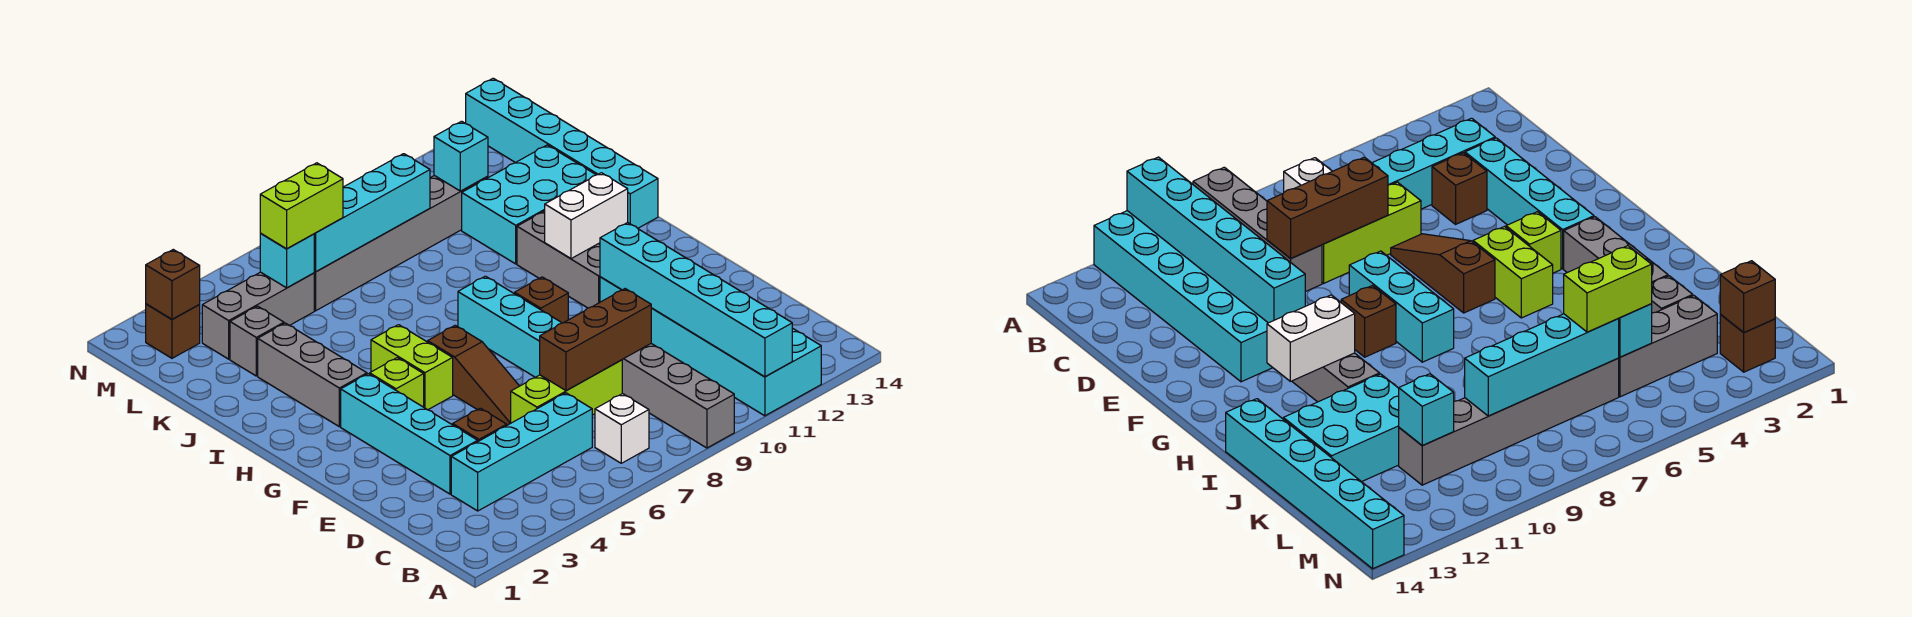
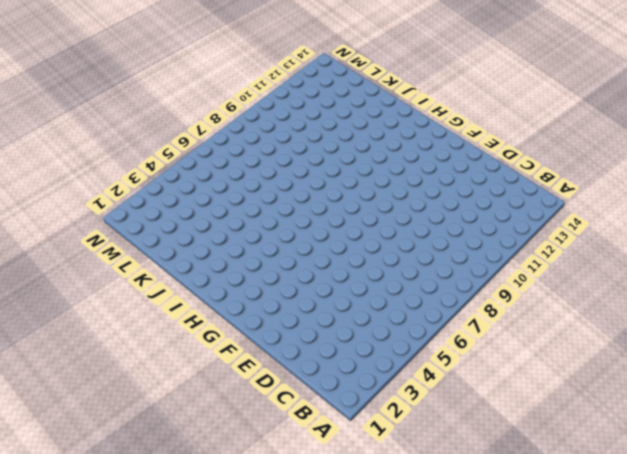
none -> grey 1x4 brick [622,344,734,448]
none -> cyan 2x6 brick [600,277,821,416]
none -> white 1x1 brick [595,394,649,463]

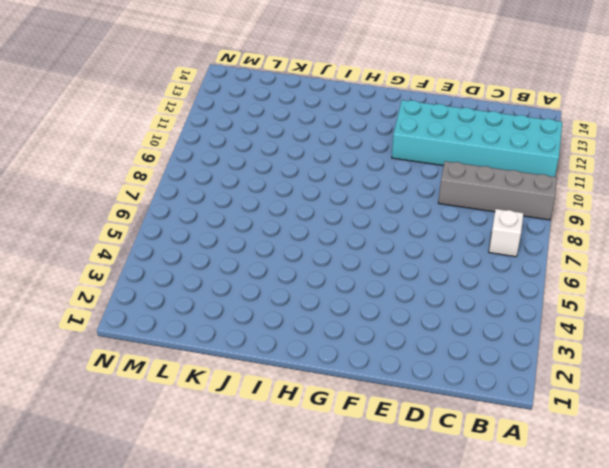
none -> cyan 1x4 brick [451,393,592,511]
none -> cyan 1x4 brick [341,374,478,494]
none -> brown 1x1 brick [453,408,507,441]

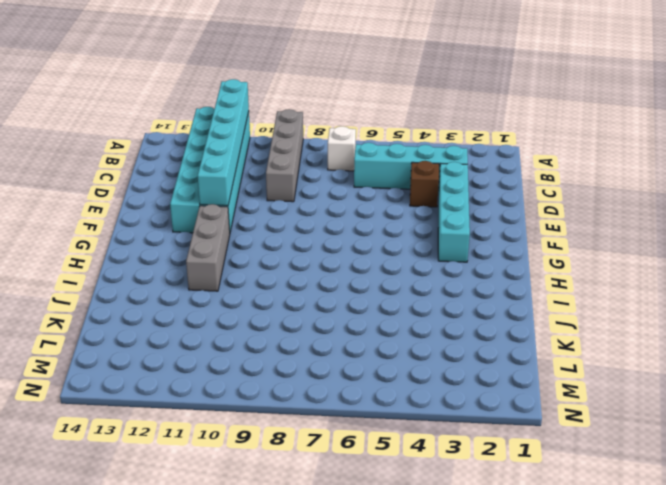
none -> lime 1x3 brick [511,360,622,423]
none -> brown 1x3 slope [428,325,519,425]
none -> cyan 1x3 brick [458,276,561,377]

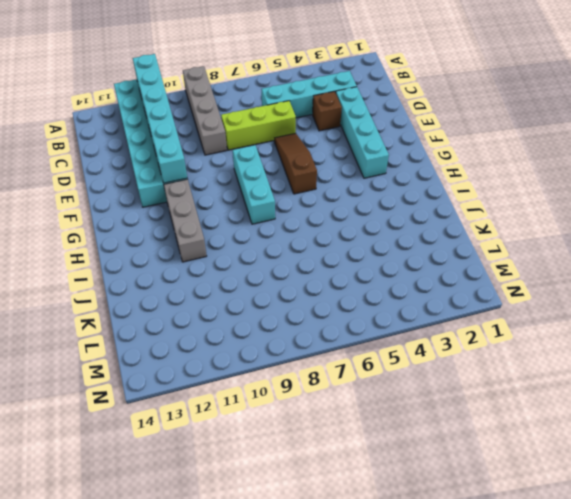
none -> white 1x1 brick [595,394,649,463]
none -> lime 1x1 brick [370,358,424,407]
none -> lime 1x2 brick [371,325,453,410]

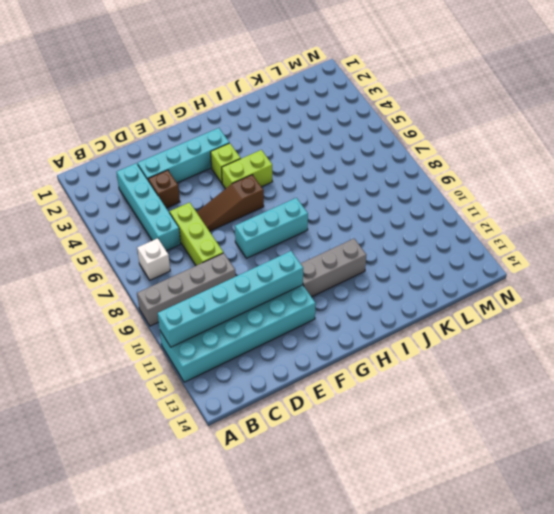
none -> brown 1x1 brick [515,277,568,323]
none -> grey 1x3 brick [258,323,367,427]
none -> cyan 1x6 brick [466,78,658,228]

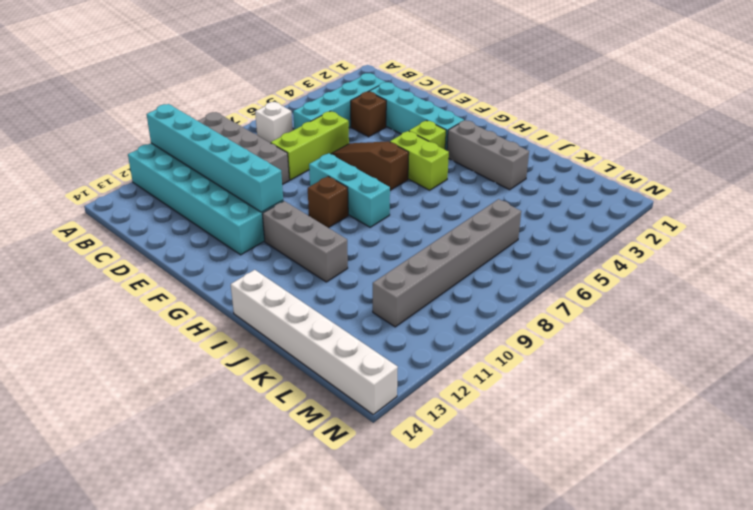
white 1x6 brick [231,270,398,414] -> cyan 1x6 brick [466,78,658,228]
none -> cyan 2x3 brick [462,145,596,264]
none -> grey 1x1 brick [230,306,284,376]
none -> grey 1x3 brick [202,272,314,359]

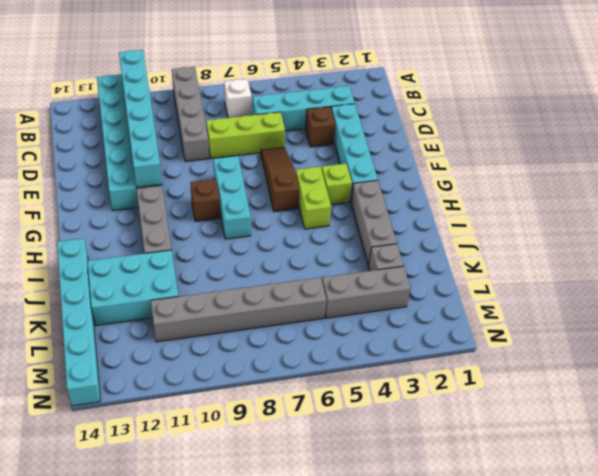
none -> brown 1x1 brick [146,304,200,358]
none -> brown 1x3 brick [540,289,651,390]
none -> white 1x2 brick [545,173,628,259]

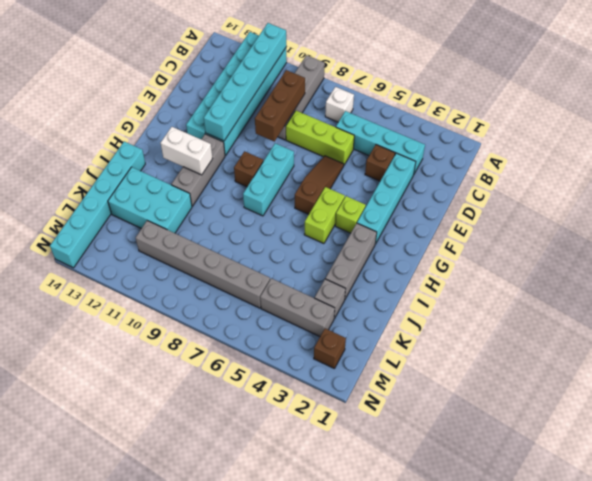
brown 1x3 brick [255,70,305,141] -> brown 1x3 brick turned to [540,289,651,390]
none -> cyan 1x1 brick [260,233,314,288]
none -> cyan 1x4 brick [314,154,430,272]
none -> cyan 1x1 brick [434,121,488,191]

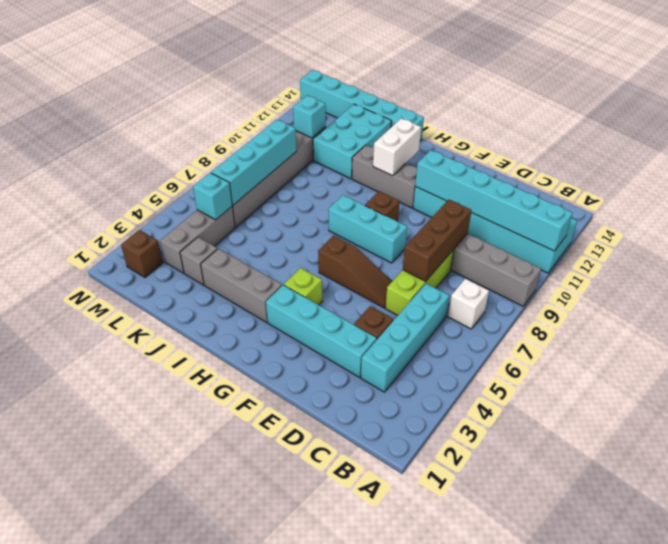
none -> lime 1x2 brick [371,325,453,410]
none -> brown 1x1 brick [146,250,200,319]
none -> lime 1x2 brick [260,163,343,249]

